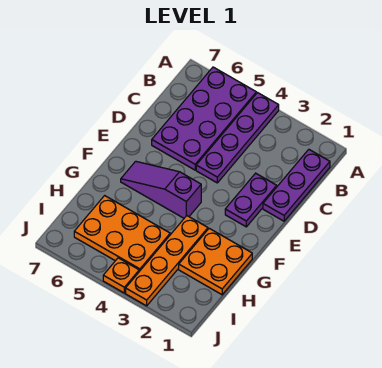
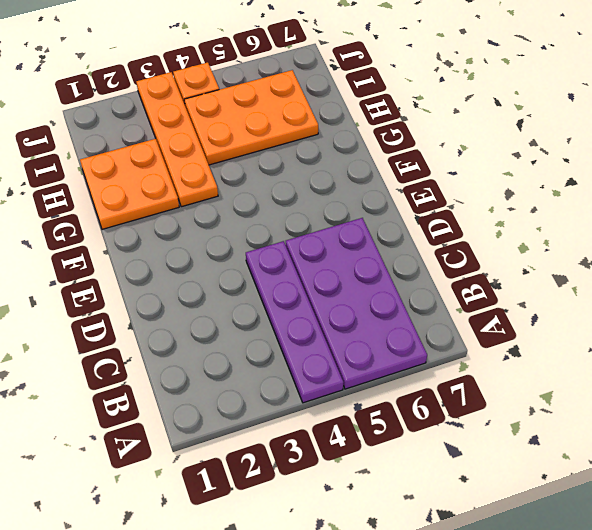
none -> purple 1x3 plate [263,150,330,221]
none -> purple 1x2 plate [225,173,277,227]

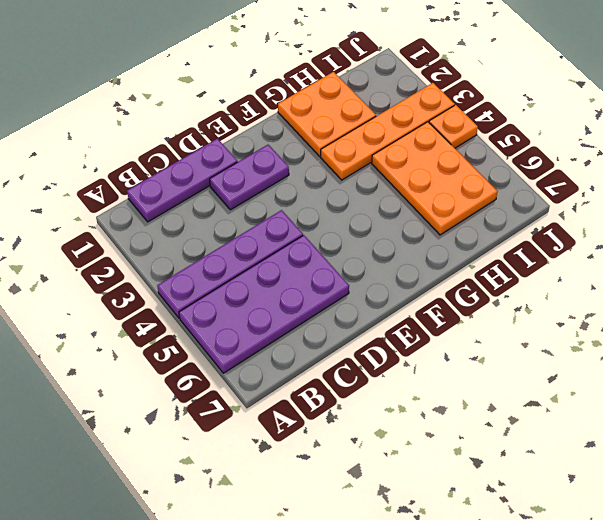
none -> purple 1x3 slope [121,161,201,218]

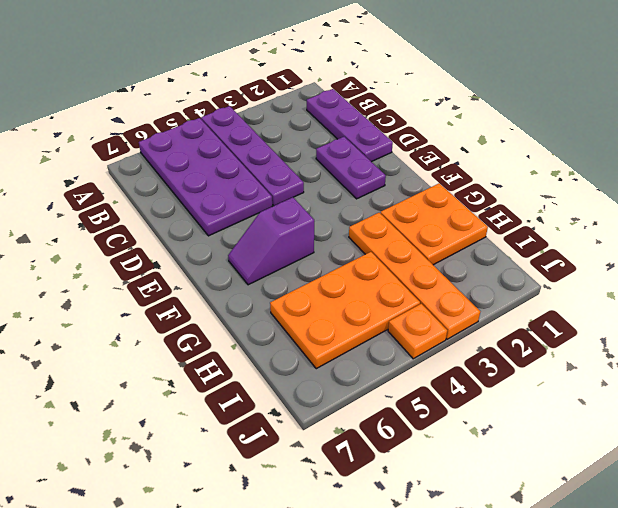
purple 1x2 slope [228,198,314,285] -> purple 1x3 slope [121,161,201,218]

